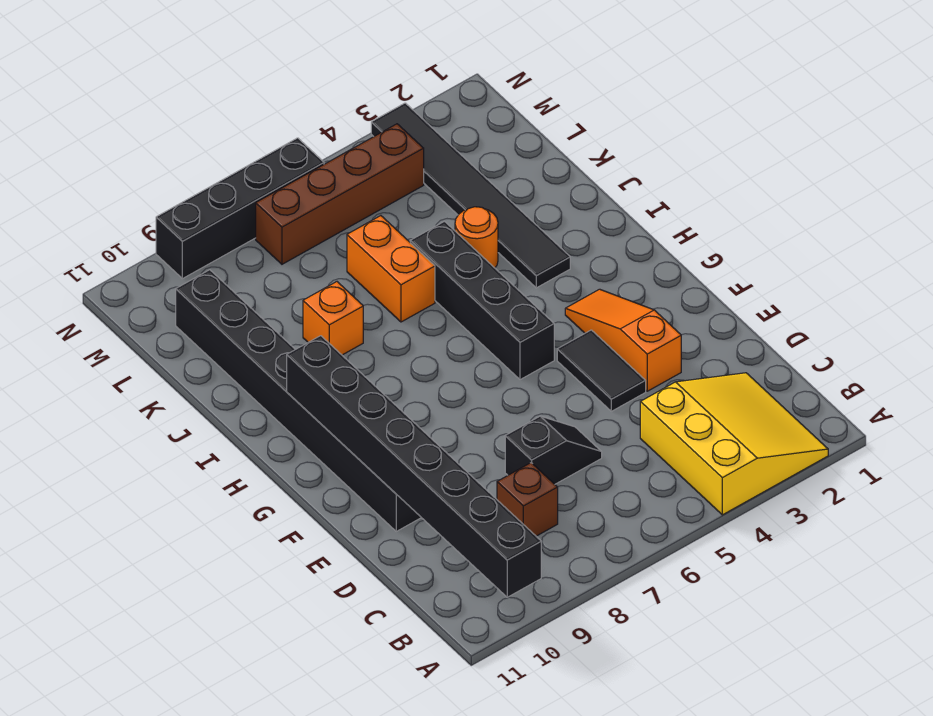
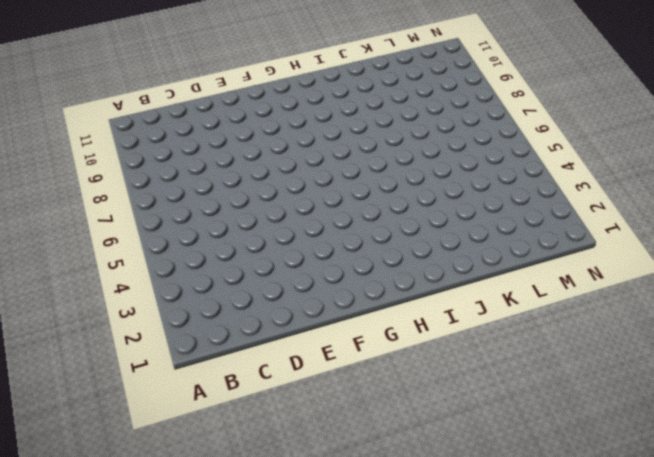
none -> yellow 3x3 slope [640,373,828,515]
none -> brown 1x1 brick [497,463,558,536]
none -> black 1x2 slope [505,416,602,484]

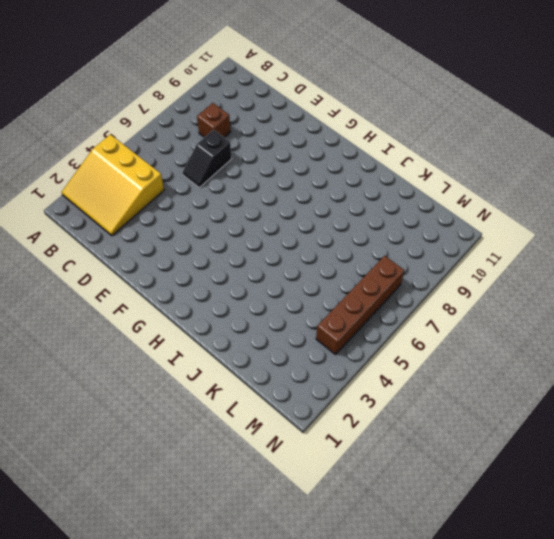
none -> orange 1x3 slope [565,289,681,391]
none -> black 1x2 tile [557,330,646,411]
none -> black 1x8 brick [176,270,421,531]

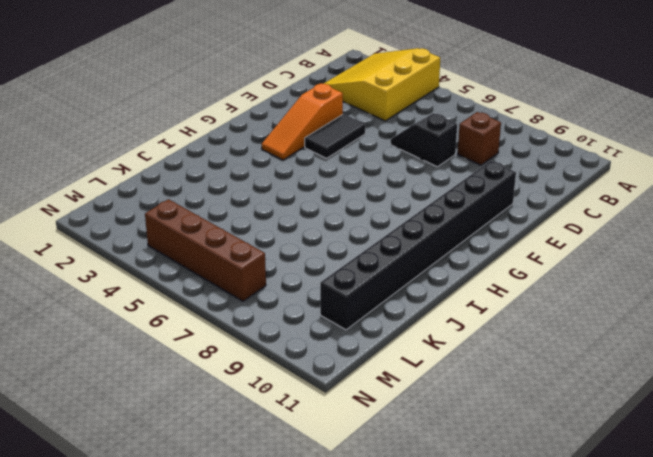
none -> black 1x4 brick [410,221,554,380]
none -> black 1x6 tile [371,103,570,288]
none -> orange 1x1 round brick [455,207,498,268]

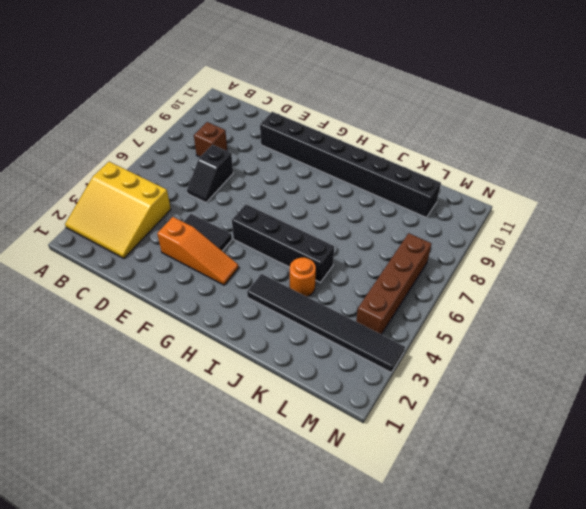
none -> orange 1x2 brick [347,216,435,322]
none -> orange 1x1 brick [303,282,363,355]
none -> black 1x4 brick [156,138,324,279]

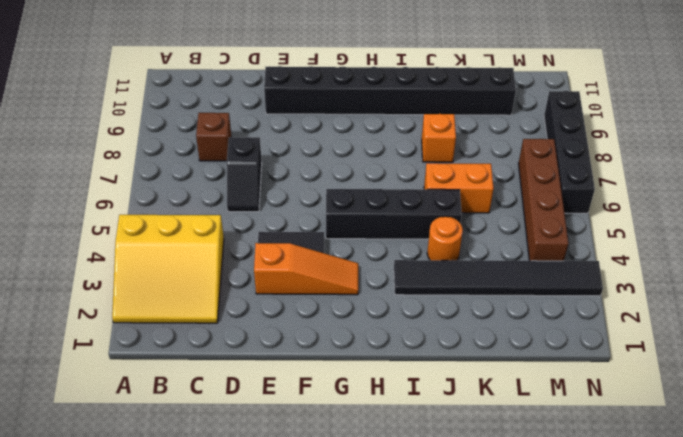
none -> black 1x8 brick [287,336,541,597]

